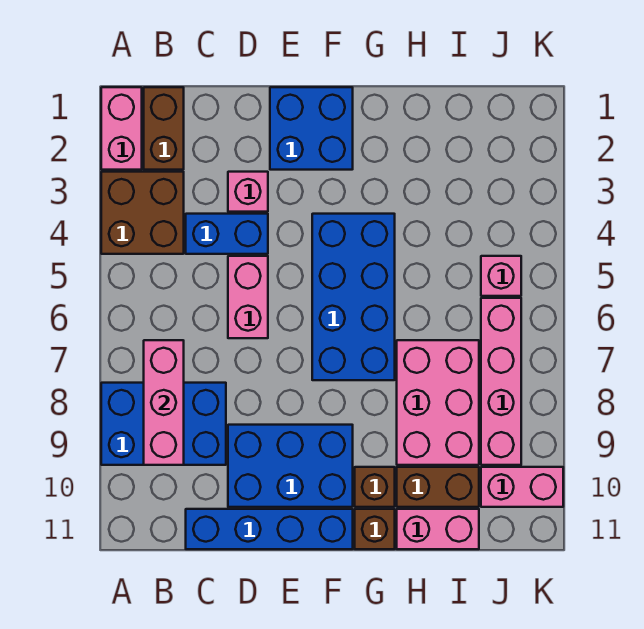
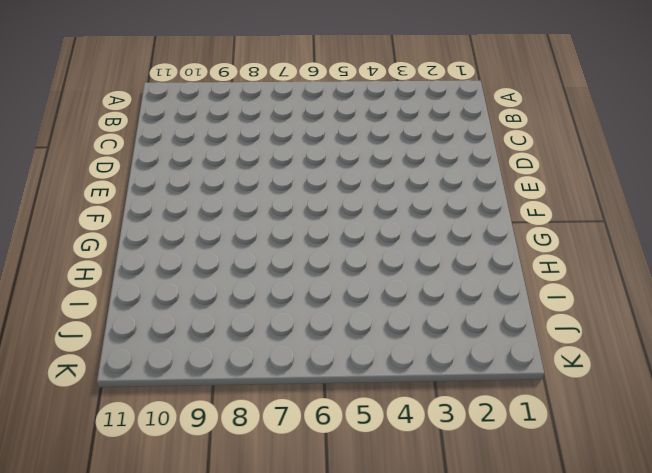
none -> pink 1x2 brick [101,87,142,170]
none -> brown 2x2 brick [101,172,184,254]
none -> blue 2x3 brick [101,383,226,465]

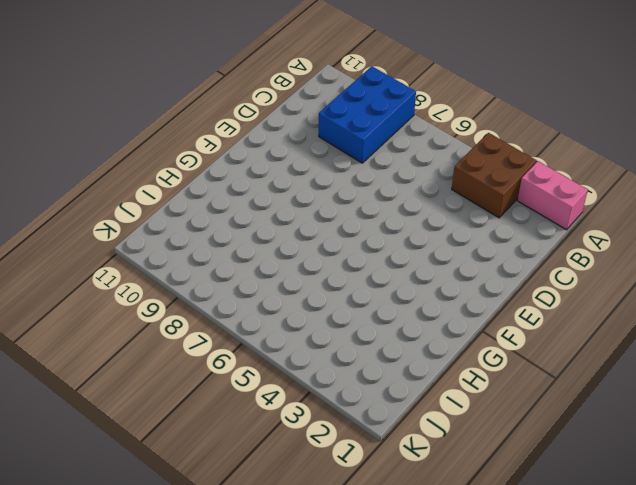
none -> brown 1x2 brick [144,87,184,170]
none -> blue 1x2 brick [186,214,268,254]
none -> blue 1x4 brick [186,509,353,549]

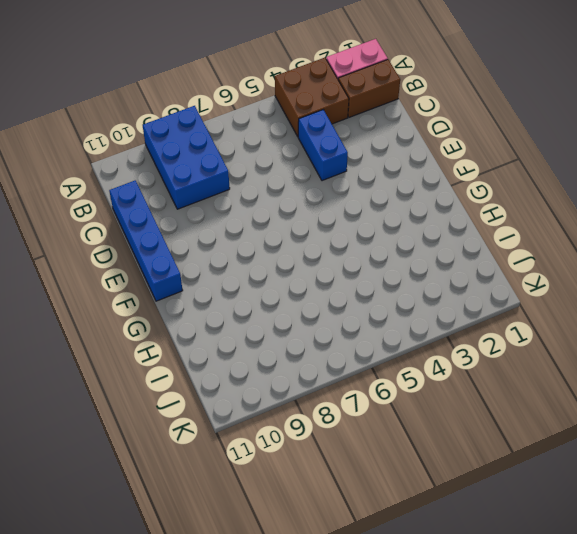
none -> pink 1x1 brick [228,172,268,212]
none -> pink 1x2 brick [228,256,268,338]
none -> blue 2x3 brick [228,425,353,507]

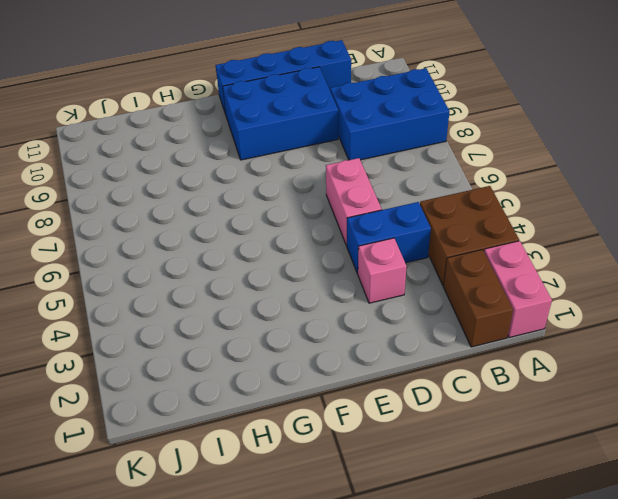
none -> blue 2x2 brick [270,87,353,170]
none -> blue 2x4 brick [312,214,395,380]
none -> brown 1x1 brick [355,467,395,507]

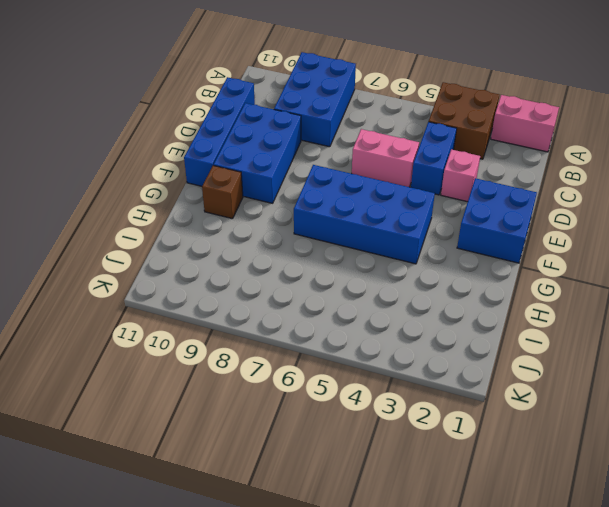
none -> brown 1x2 brick [144,87,184,170]
none -> brown 1x1 brick [355,509,395,549]
none -> pink 2x3 brick [397,340,479,465]

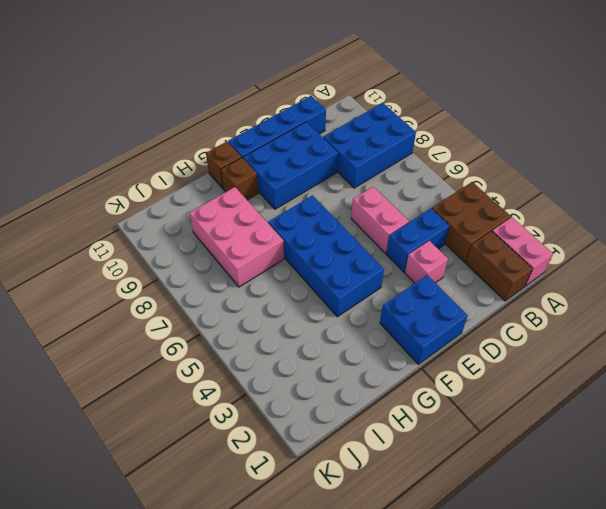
none -> brown 1x2 brick [397,467,479,507]
none -> pink 1x2 brick [397,509,479,549]
none -> pink 1x1 brick [481,256,521,296]

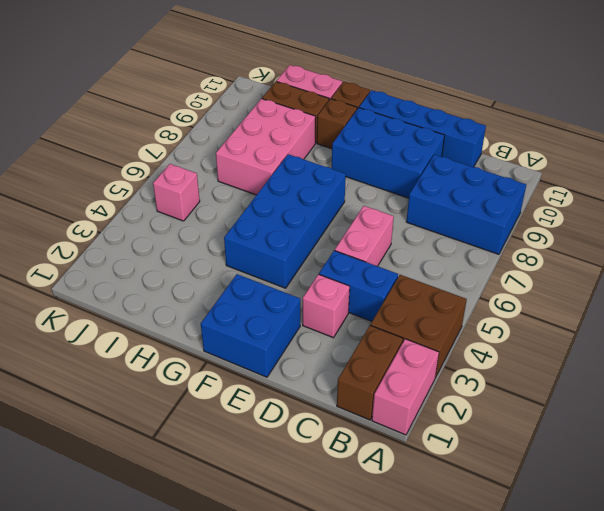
none -> pink 1x4 brick [481,298,521,465]
none -> pink 1x2 brick [481,467,563,507]
none -> pink 1x3 brick [144,340,184,465]

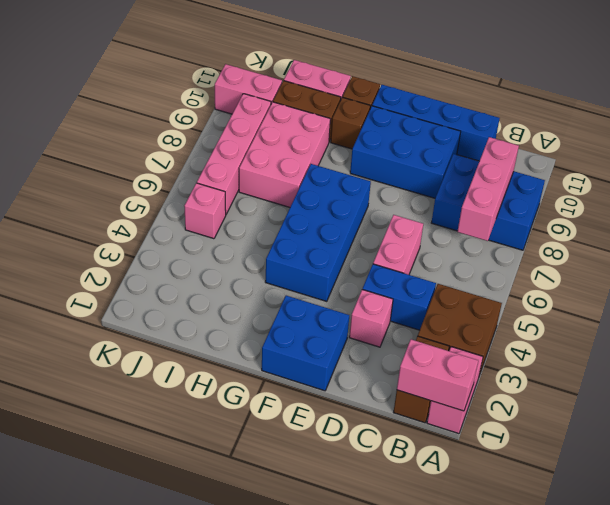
pink 1x2 brick [397,339,478,411] -> none

